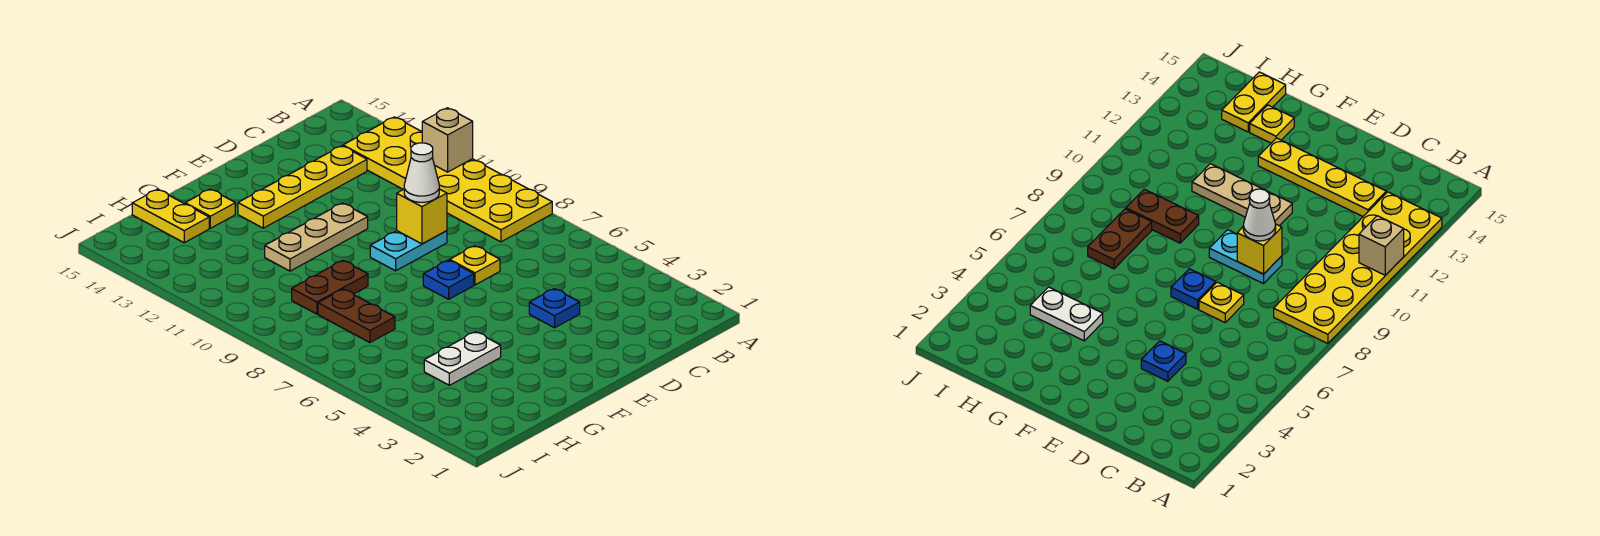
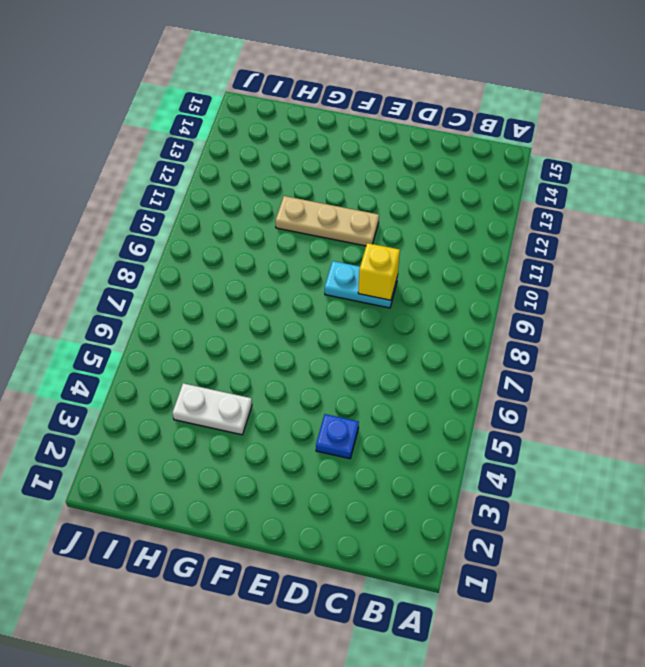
none -> yellow 2x6 plate [343,117,552,242]
none -> yellow 1x4 plate [238,146,367,228]
none -> yellow 1x1 plate [450,246,500,285]

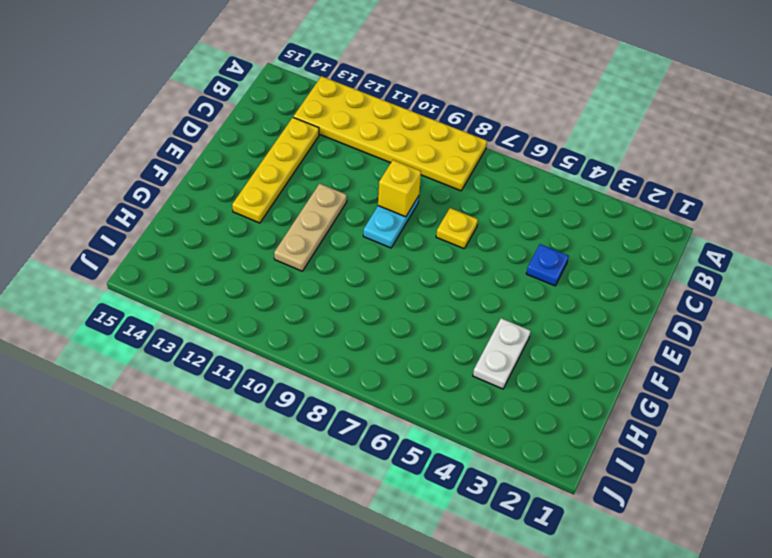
none -> blue 1x1 plate [423,260,474,299]
none -> brown 1x2 plate [292,261,368,314]
none -> yellow 1x1 plate [185,189,235,228]

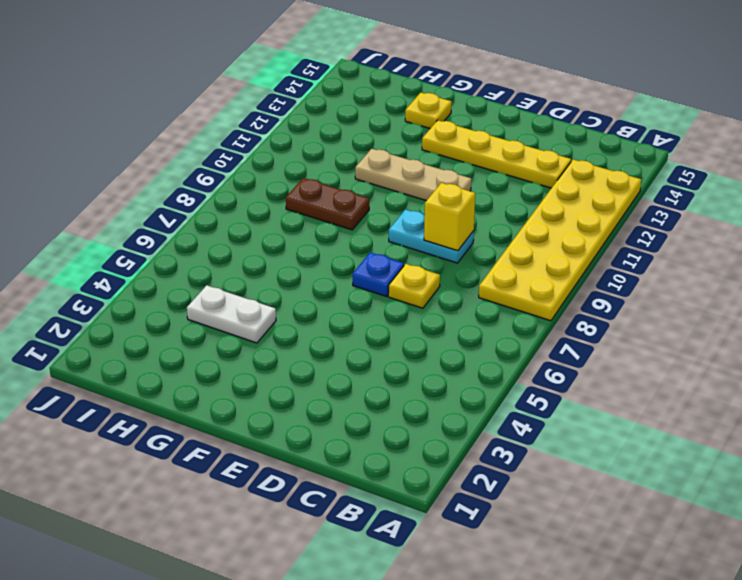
none -> blue 1x1 plate [529,289,580,328]
none -> brown 1x2 plate [318,289,395,343]
none -> yellow 1x2 plate [132,189,209,243]

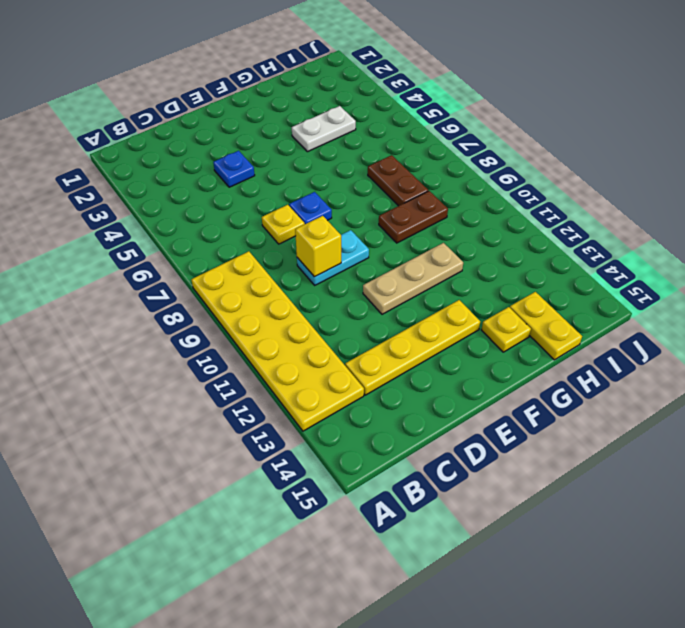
none -> tan 1x1 brick [422,108,473,172]
none -> white 1x1 cone [404,143,439,202]

